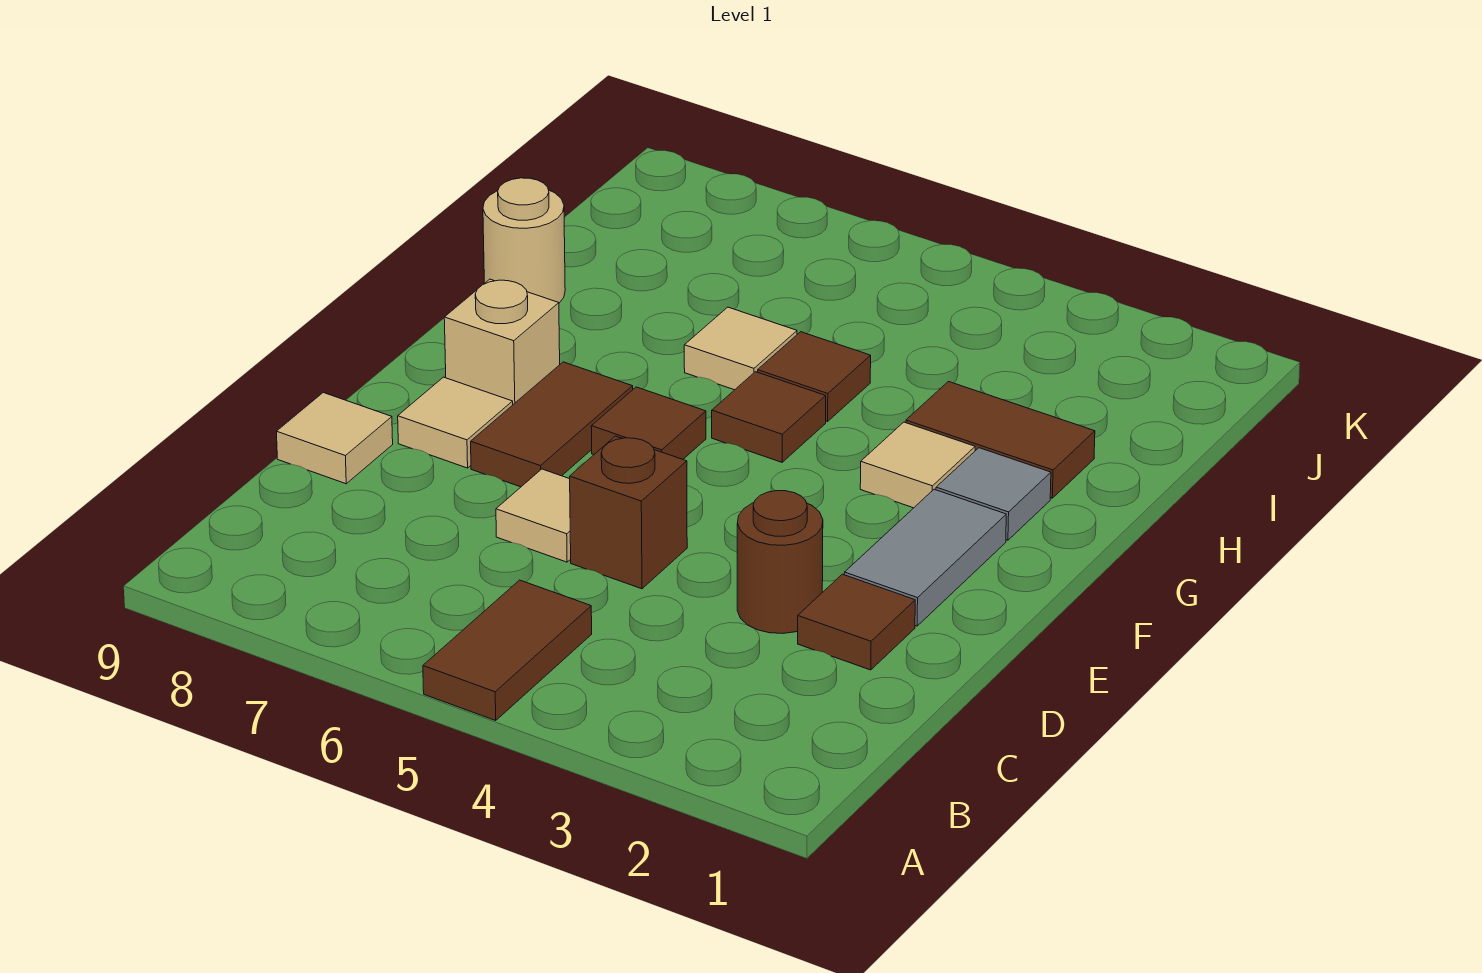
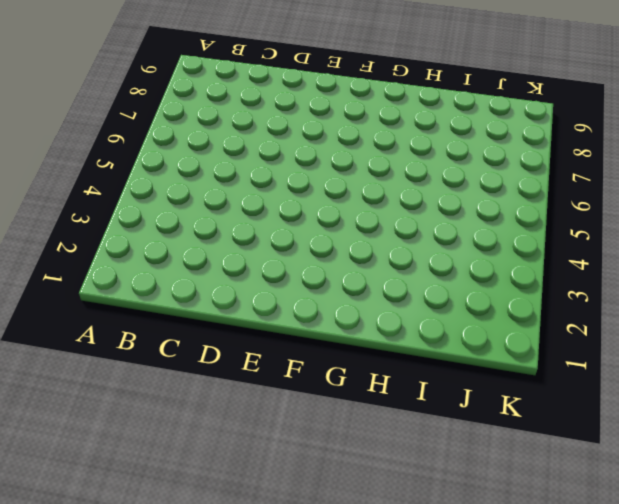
none -> brown 1x2 tile [423,580,592,720]
none -> brown 1x1 tile [798,574,915,670]
none -> brown 1x1 round brick [737,491,823,633]

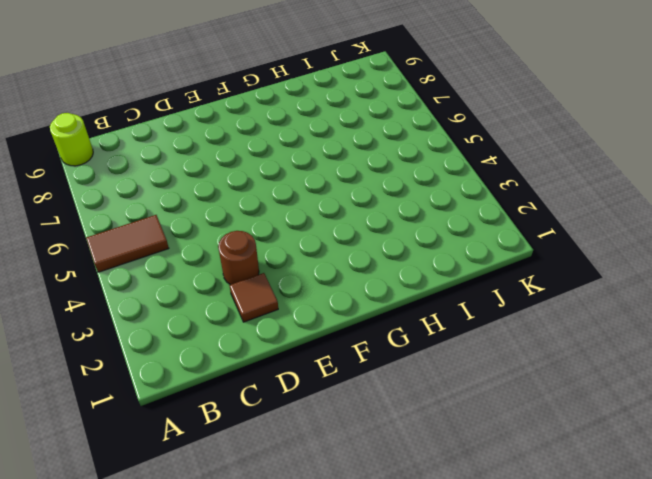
lime 1x1 round brick [50,113,93,166] -> none
none -> brown 1x1 brick [570,436,687,589]
none -> tan 1x1 tile [496,469,571,562]
none -> tan 1x1 tile [276,393,393,484]

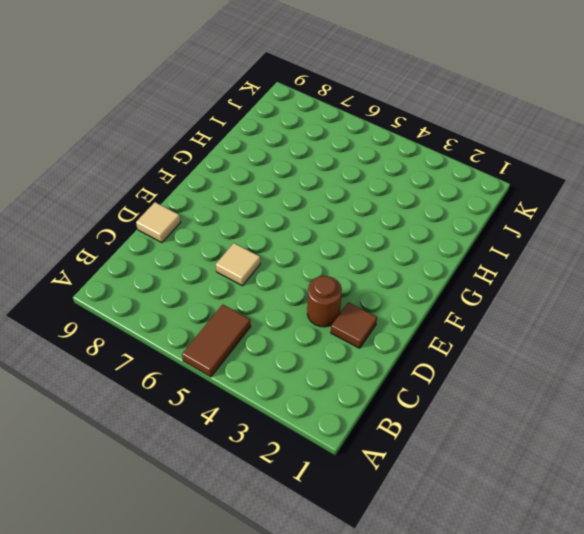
none -> brown 1x1 brick [570,436,687,589]
none -> grey 1x2 tile [844,489,1006,626]
none -> brown 1x2 tile [471,362,633,487]

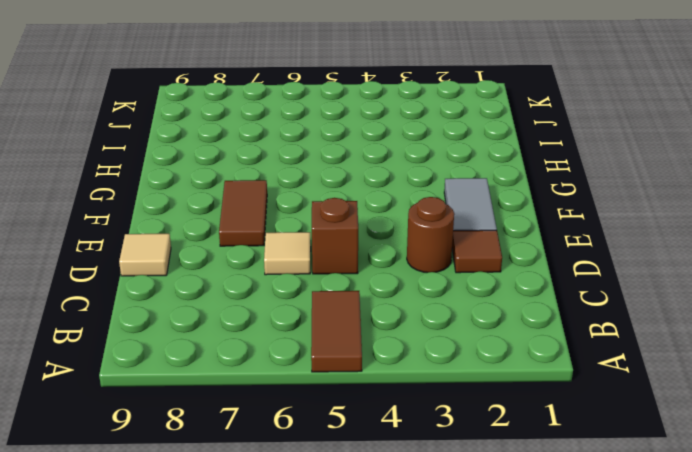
none -> tan 1x1 tile [398,377,513,468]
none -> brown 1x1 tile [591,387,706,459]
none -> tan 1x1 brick [444,279,560,404]

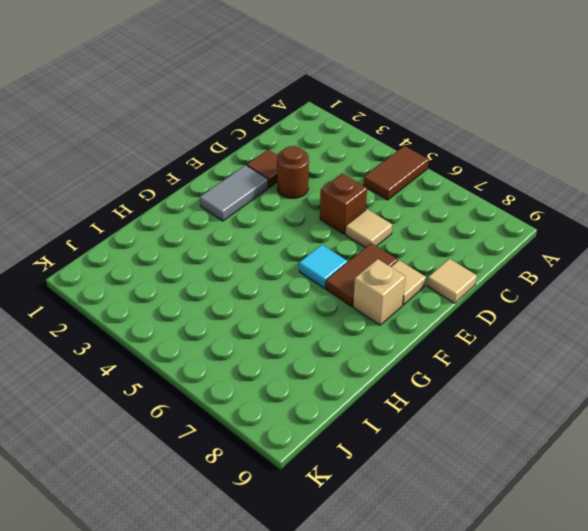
cyan 1x1 tile [299,245,347,288] -> brown 1x1 tile [591,387,706,459]
none -> grey 1x1 tile [936,448,1051,540]
none -> tan 1x1 tile [860,422,975,508]
none -> brown 1x1 tile [712,372,826,462]

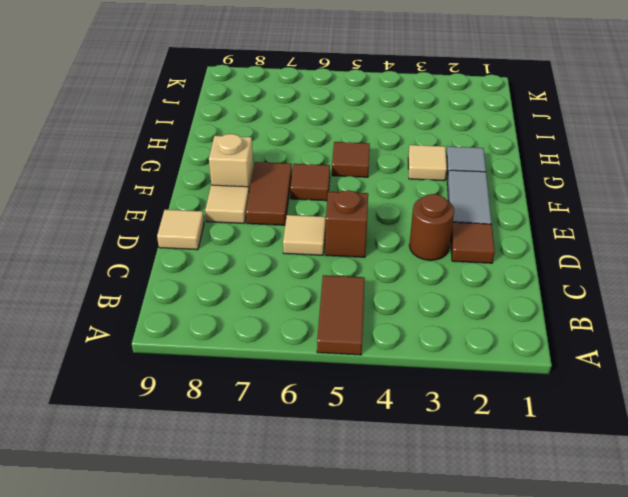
none -> brown 1x2 tile [906,382,1095,498]
none -> brown 1x1 tile [758,332,871,421]
none -> tan 1x1 tile [684,307,797,390]

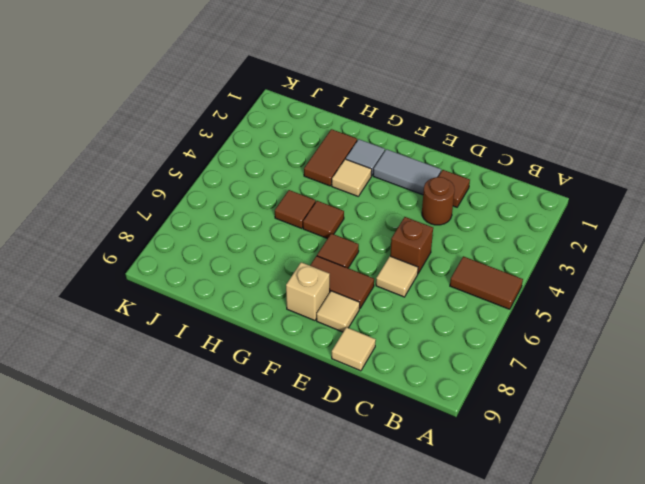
none -> tan 1x1 tile [684,307,797,390]
none -> tan 1x1 round brick [483,178,565,303]

